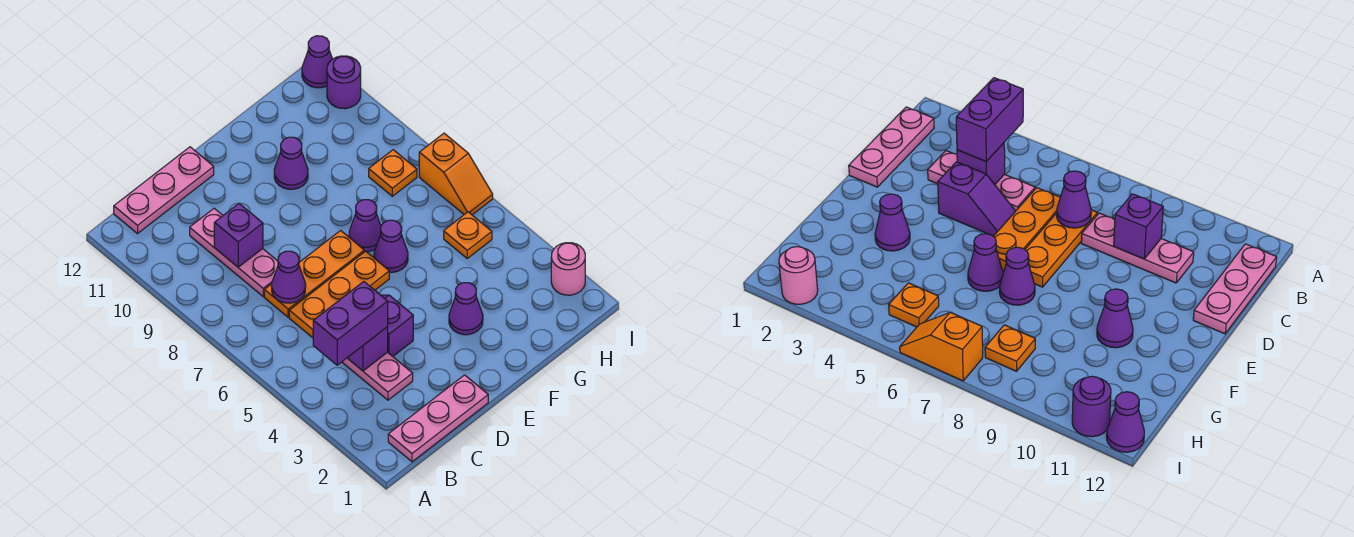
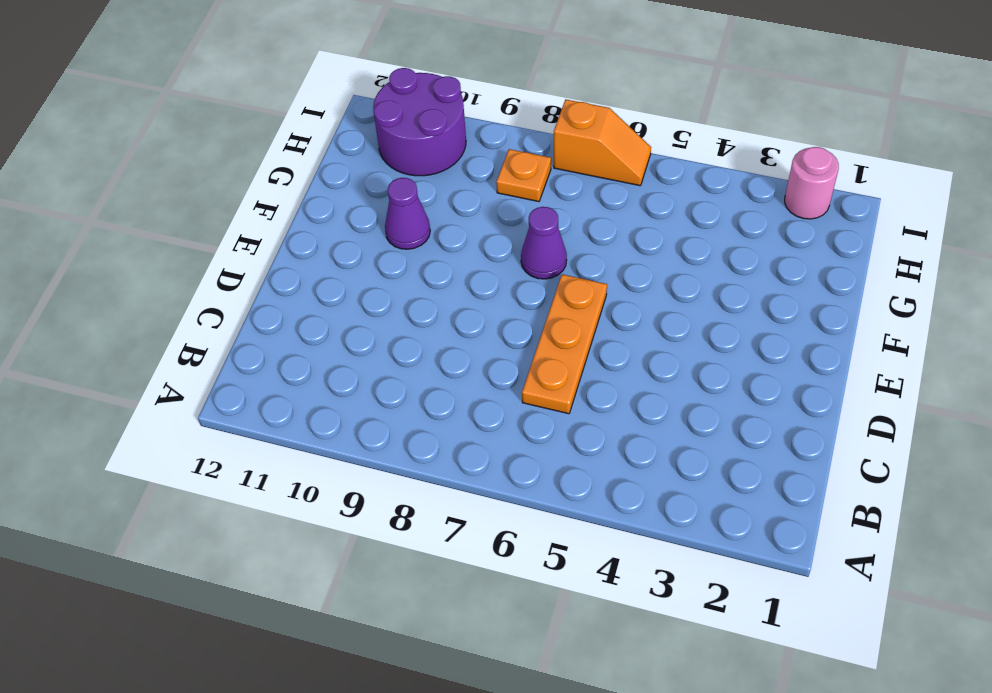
purple 2x2 round brick [373,68,466,176] -> purple 1x1 round brick [327,56,361,109]
none -> pink 1x3 plate [388,375,488,462]
none -> pink 1x3 plate [114,147,214,234]
none -> pink 1x3 plate [342,352,413,400]

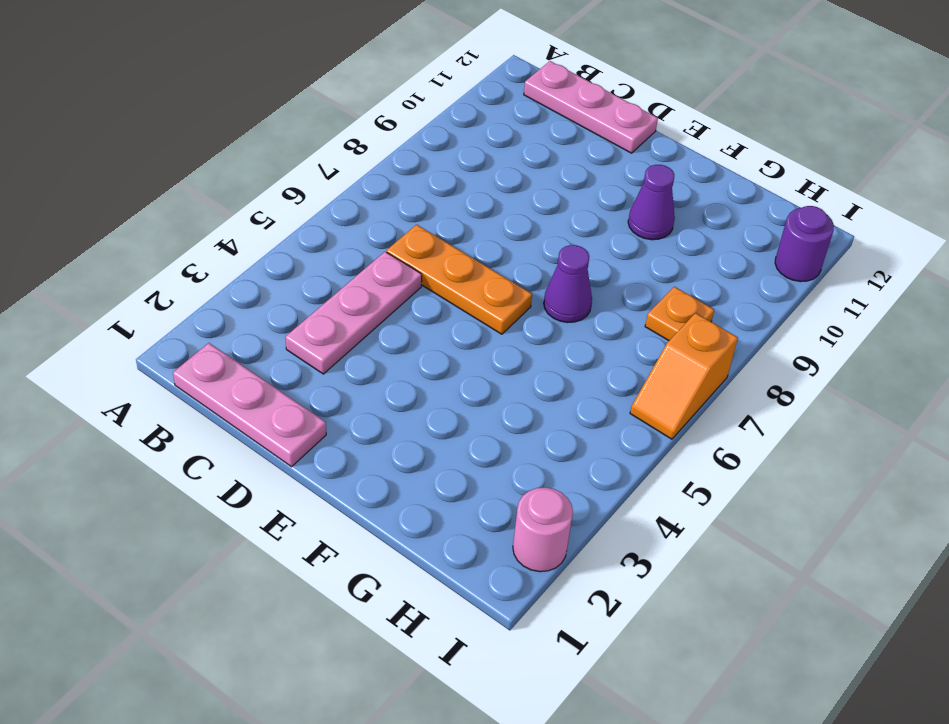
none -> orange 1x3 plate [264,230,364,317]
none -> pink 1x3 plate [190,208,278,296]
none -> purple 1x2 slope [381,295,413,356]

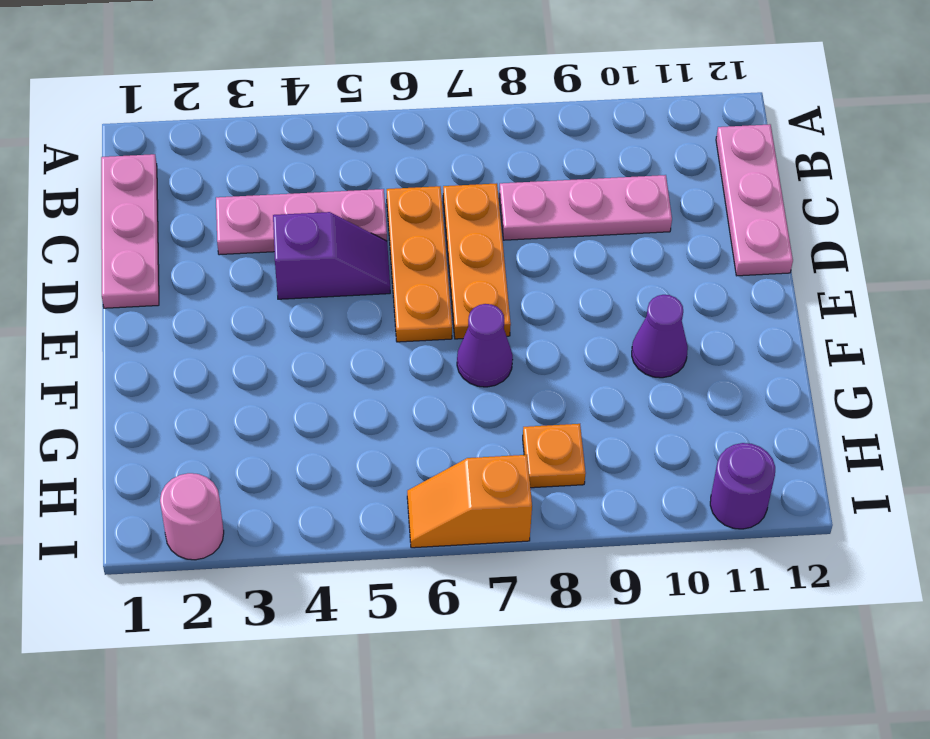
none -> purple 1x1 cone [449,283,483,335]
none -> purple 1x1 cone [374,220,408,272]
none -> orange 1x1 plate [444,212,492,258]

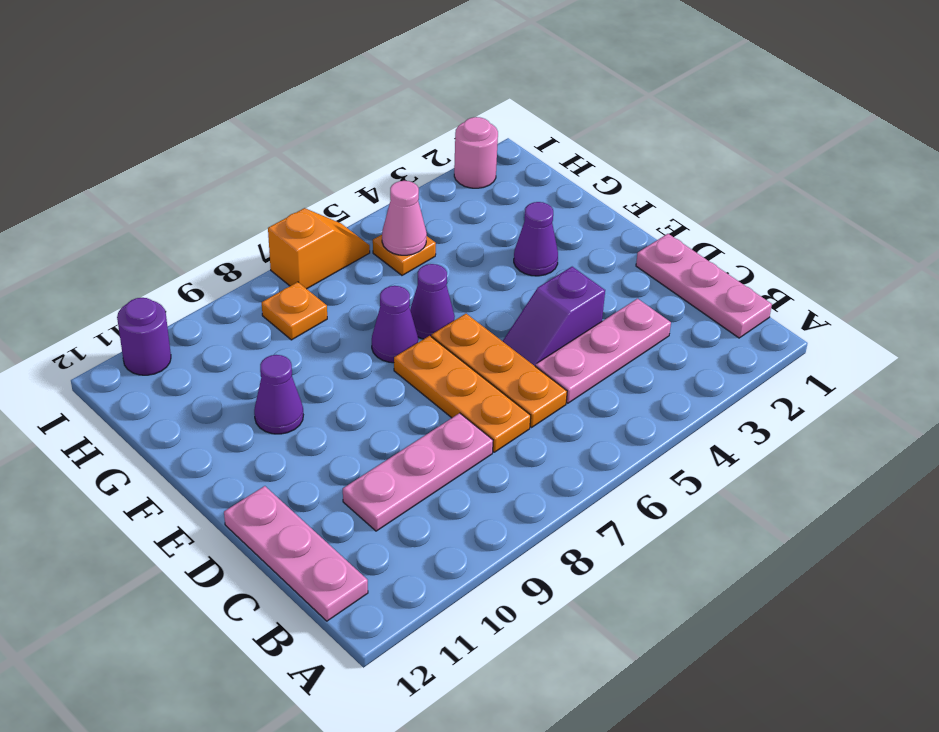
pink 1x1 cone [382,181,427,255] -> none
none -> purple 1x1 cone [302,36,332,88]
none -> purple 1x1 brick [348,327,388,371]
none -> purple 1x1 cone [272,251,306,303]

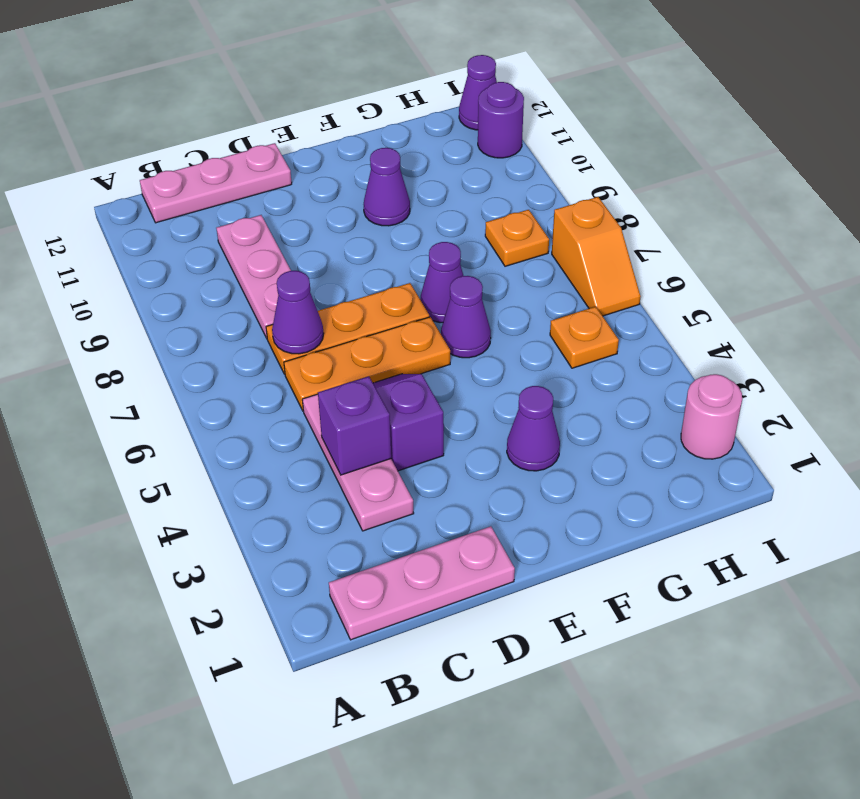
none -> purple 1x1 brick [214,204,263,267]
none -> purple 1x2 brick [313,282,388,365]

